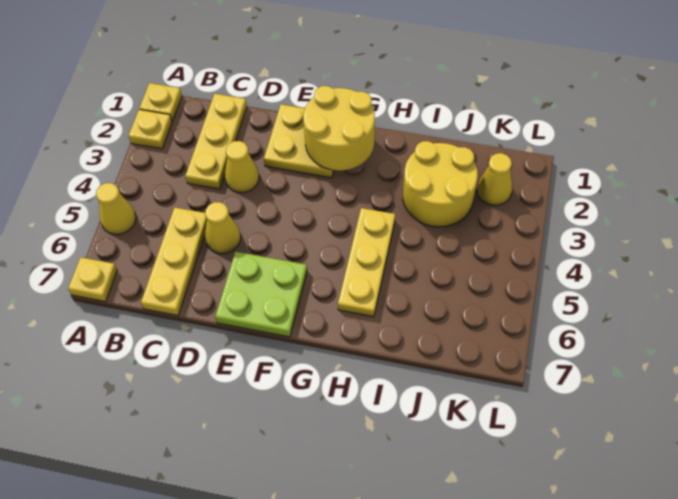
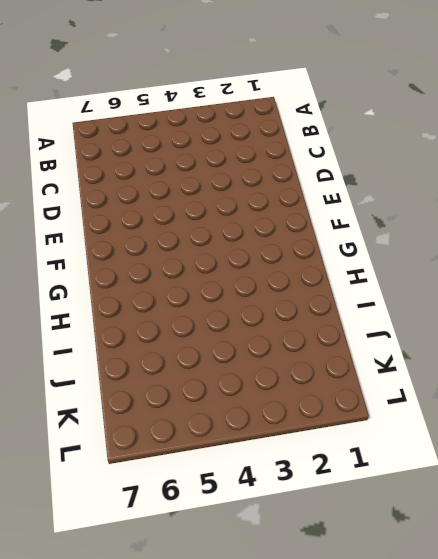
none -> yellow 1x1 plate [139,83,182,121]
none -> yellow 1x1 plate [129,110,172,149]
none -> yellow 1x1 cone [96,183,136,234]

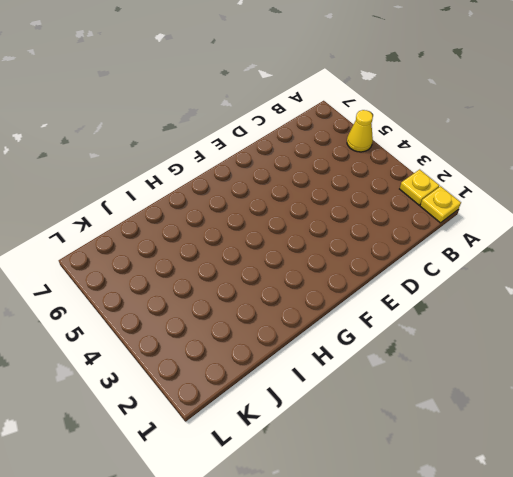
none -> yellow 1x1 plate [68,257,117,302]
none -> yellow 1x3 plate [185,94,247,189]
none -> yellow 1x3 plate [141,207,207,315]

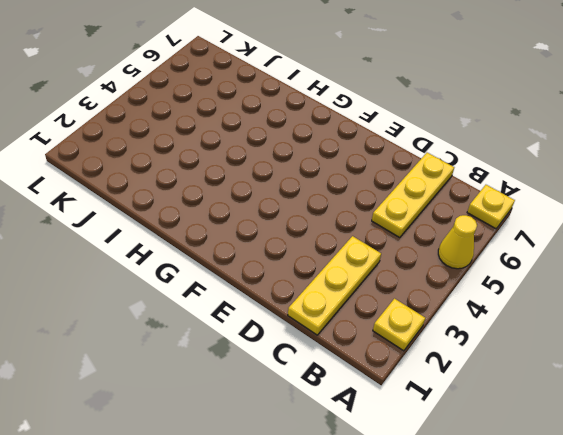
none -> yellow 1x1 plate [139,83,182,121]
none -> yellow 1x1 cone [225,141,259,193]
none -> yellow 1x1 cone [205,202,241,254]

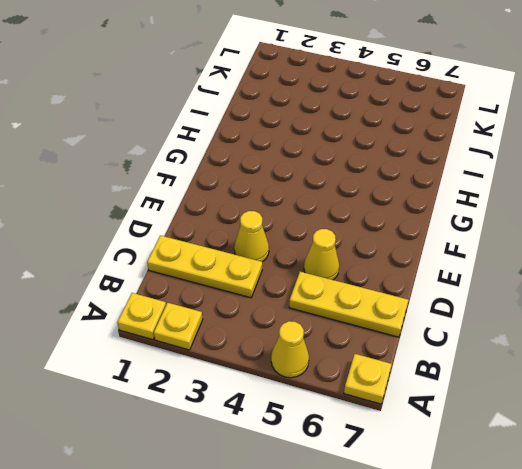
none -> yellow 2x2 plate [264,104,334,178]
none -> lime 2x2 plate [215,252,307,337]
none -> yellow 1x3 plate [338,208,395,317]

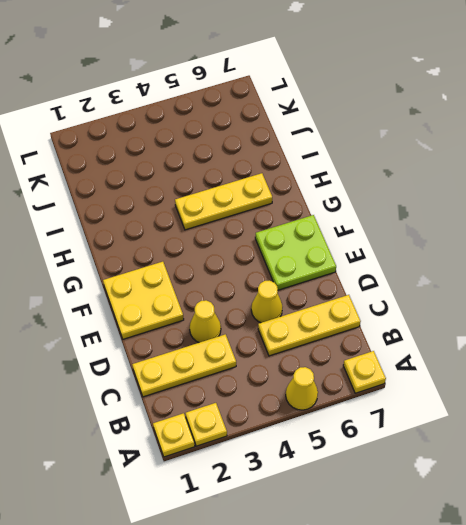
none -> yellow 2x2 round brick [403,141,478,227]
none -> yellow 1x1 cone [477,153,512,205]
none -> yellow 2x2 round brick [303,86,375,171]

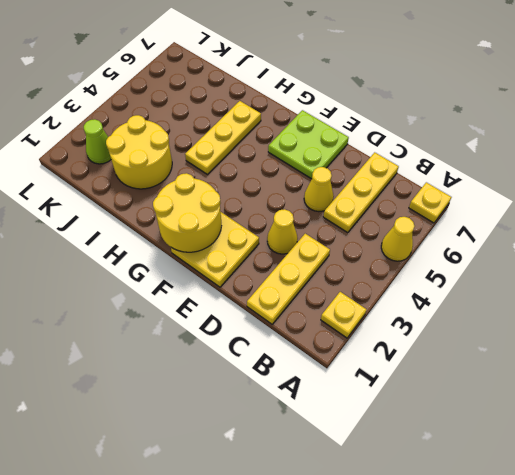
lime 1x1 cone [84,119,111,164] -> yellow 1x1 cone [477,153,512,205]
none -> yellow 1x1 plate [139,83,182,121]

